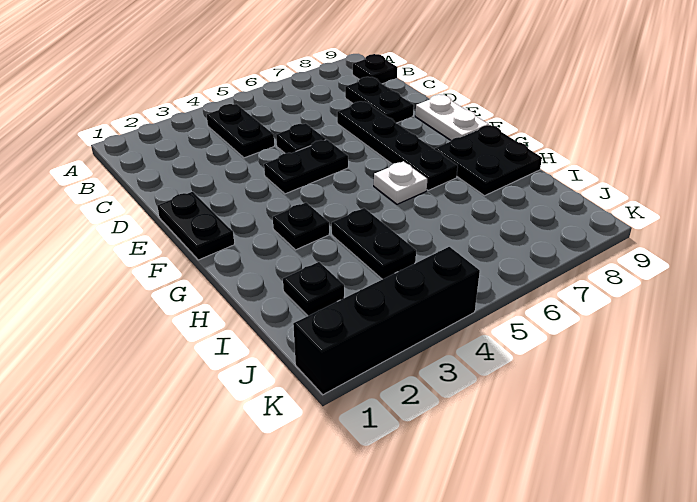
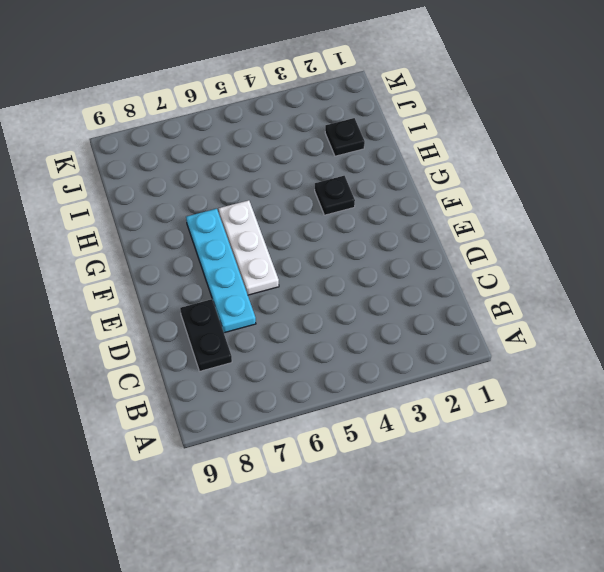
cyan 1x4 plate [186,209,256,333] -> black 1x4 plate [337,101,458,190]
white 1x3 plate [219,200,279,295] -> white 1x1 plate [374,161,427,204]
none -> black 1x2 plate [207,104,274,158]
none -> black 1x1 plate [353,54,397,84]
none -> black 1x1 plate [276,123,326,153]

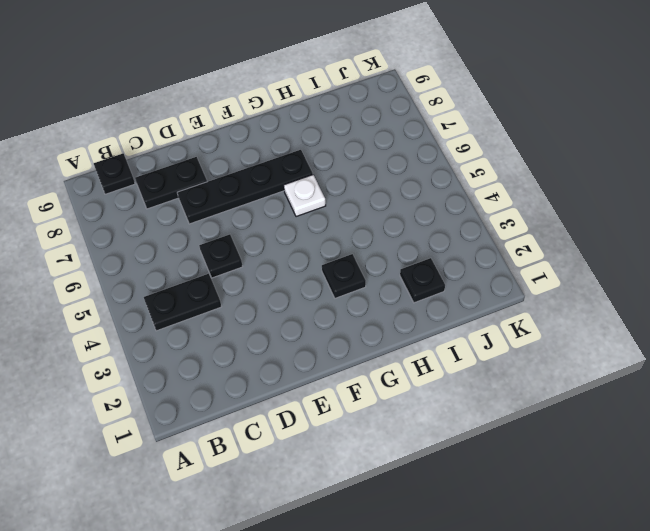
none -> black 1x2 plate [157,192,234,260]
none -> black 1x2 plate [264,140,348,194]
none -> white 1x2 plate [415,95,489,140]

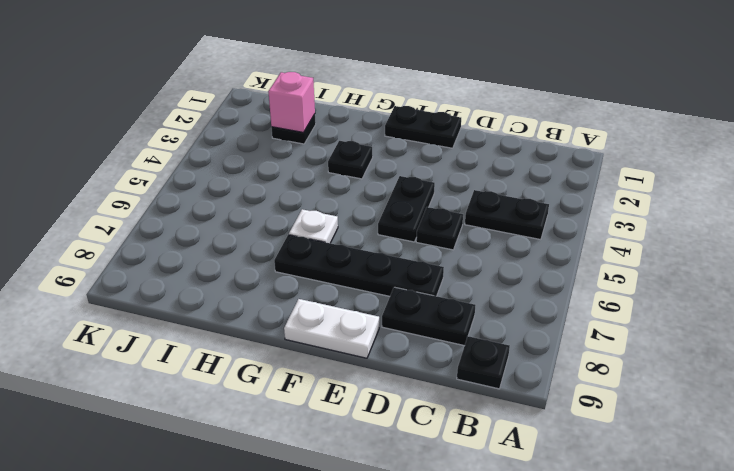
pink 1x1 brick [268,72,315,132] -> none
none -> black 2x2 plate [435,125,542,196]
none -> black 1x2 plate [332,208,416,279]
none -> black 1x4 brick [293,247,480,395]

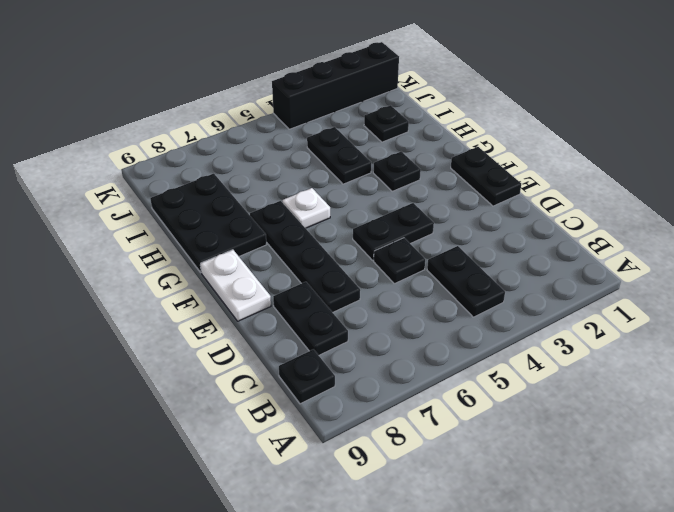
black 2x3 plate [150,174,267,272] -> black 2x2 plate [435,125,542,196]

